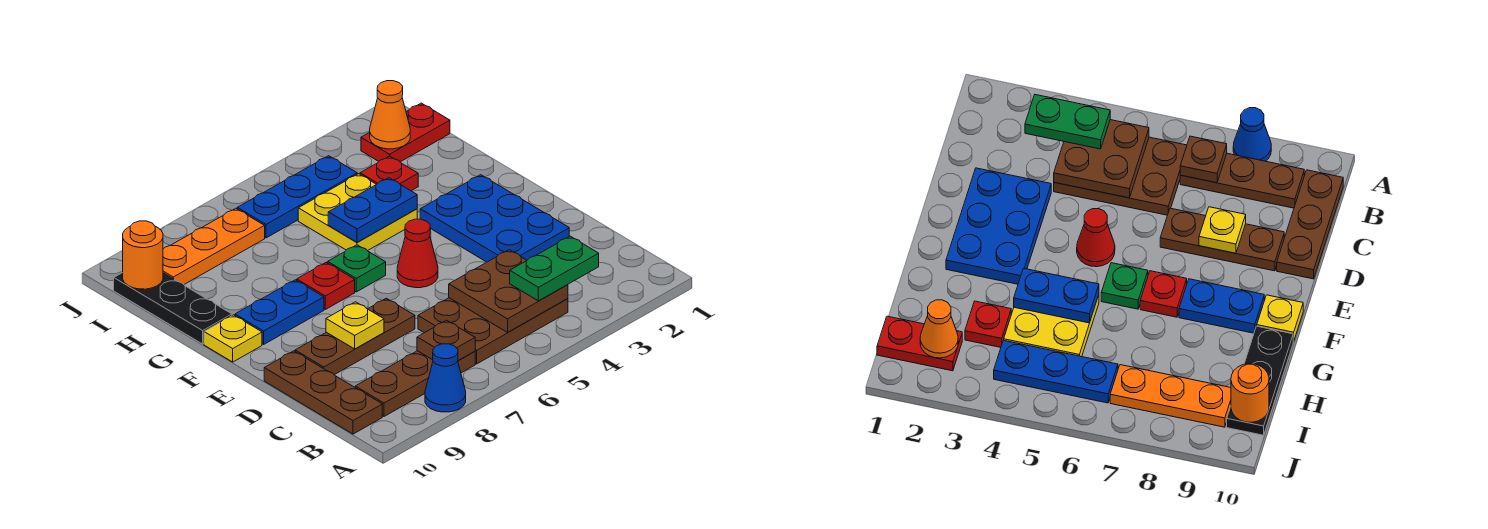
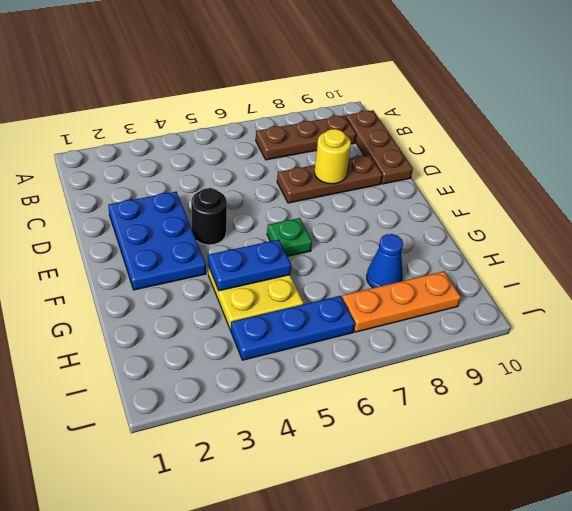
yellow 1x1 round brick [314,129,351,184] -> yellow 1x1 plate [326,302,384,349]
black 1x1 round brick [191,188,227,245] -> none
blue 1x1 cone [367,234,403,288] -> blue 1x1 cone moved to [425,344,466,412]
none -> brown 2x3 plate [418,298,568,364]
none -> red 1x1 cone [397,219,438,288]
none -> red 1x1 plate [297,262,355,309]

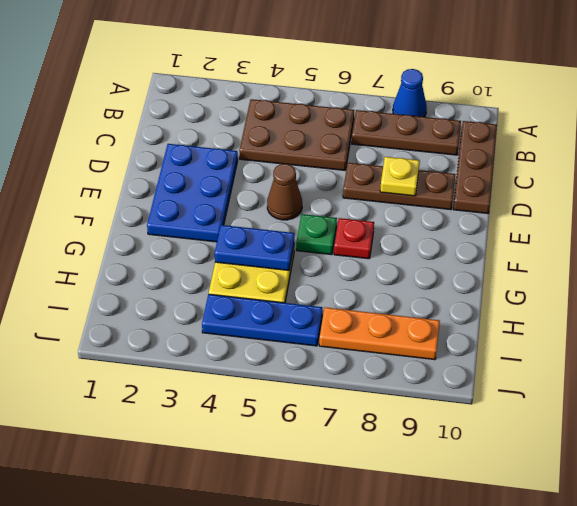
brown 1x1 cone [267,164,302,220] -> red 1x1 cone [397,219,438,288]
none -> blue 1x2 plate [235,280,324,344]
none -> yellow 1x1 plate [204,315,262,362]
none -> black 1x3 plate [114,273,232,344]

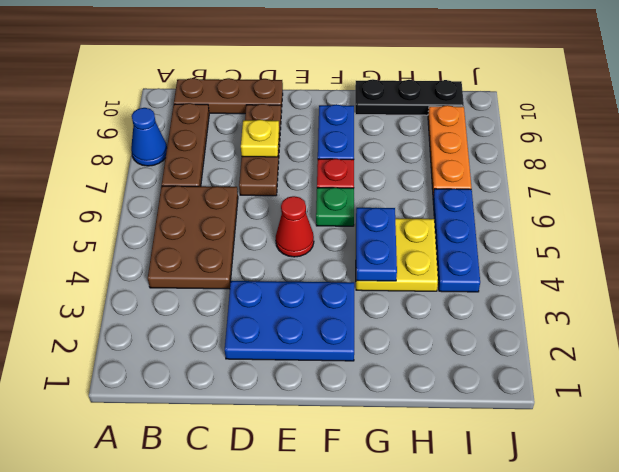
none -> yellow 1x1 plate [204,315,262,362]
none -> red 1x1 plate [360,156,418,191]
none -> red 1x2 plate [361,103,450,162]

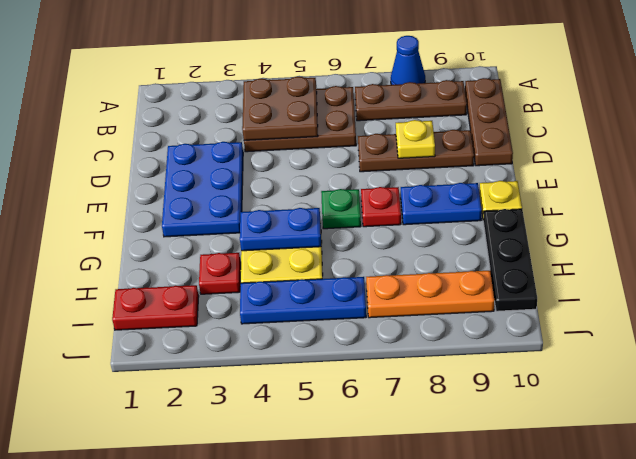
none -> red 1x1 cone [397,219,438,288]
none -> brown 1x1 plate [417,320,475,360]
none -> orange 1x1 cone [370,81,410,149]

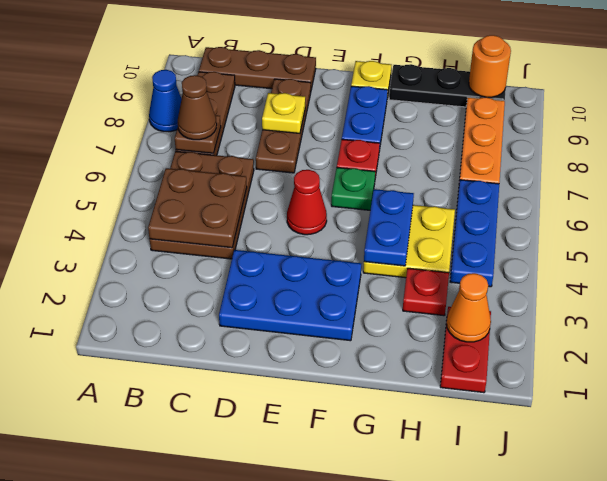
brown 1x1 cone [178,75,217,140] -> none
none -> green 1x2 plate [510,236,599,301]

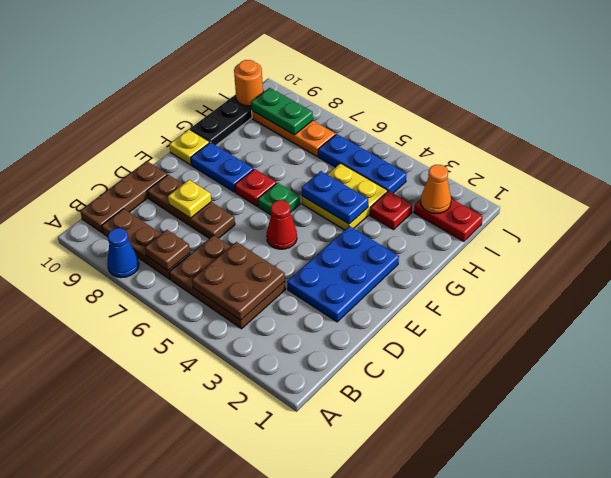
green 1x2 plate [251,88,313,135] -> green 1x2 plate moved to [510,236,599,301]

